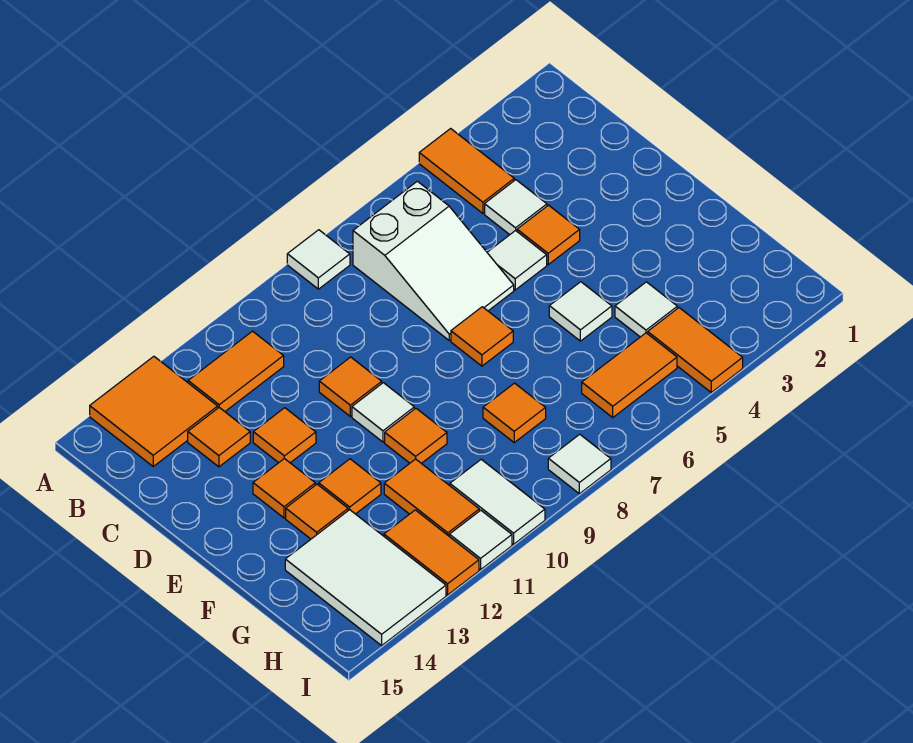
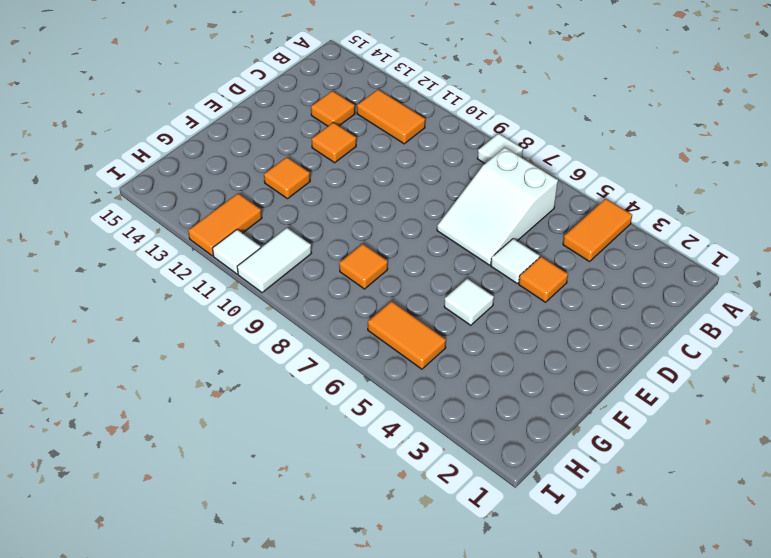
none -> orange 2x2 tile [90,356,218,466]
none -> white 1x1 tile [485,180,547,235]
none -> orange 1x1 tile [319,357,382,416]

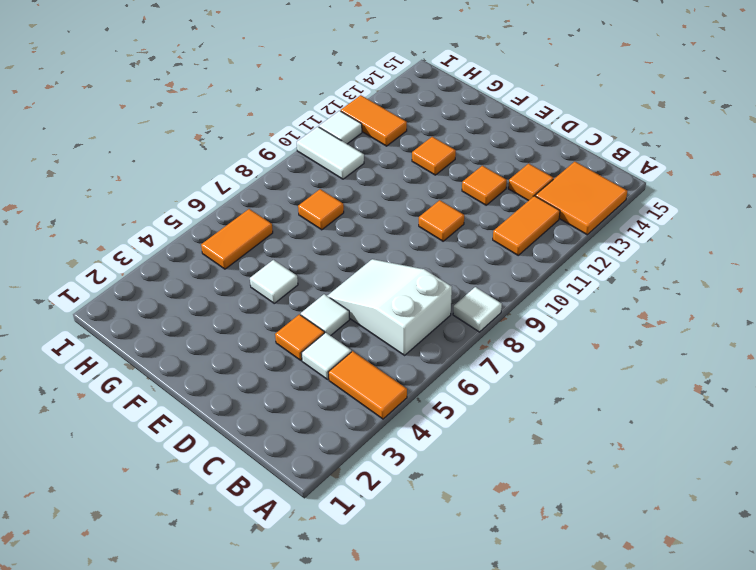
none -> orange 1x1 tile [451,307,513,366]
none -> white 1x1 tile [352,383,414,442]
none -> orange 1x1 tile [253,458,315,518]

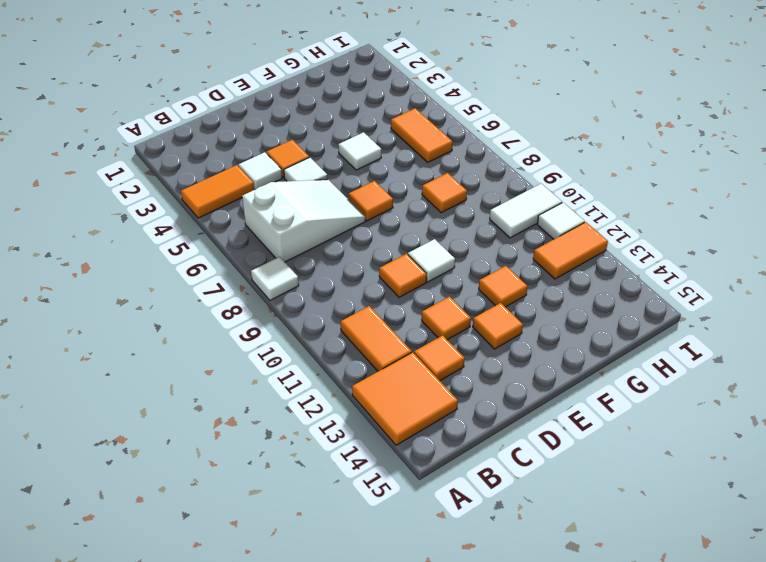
none -> orange 1x1 tile [385,408,447,463]
none -> orange 1x1 tile [286,484,348,539]
none -> white 1x1 tile [615,282,677,337]

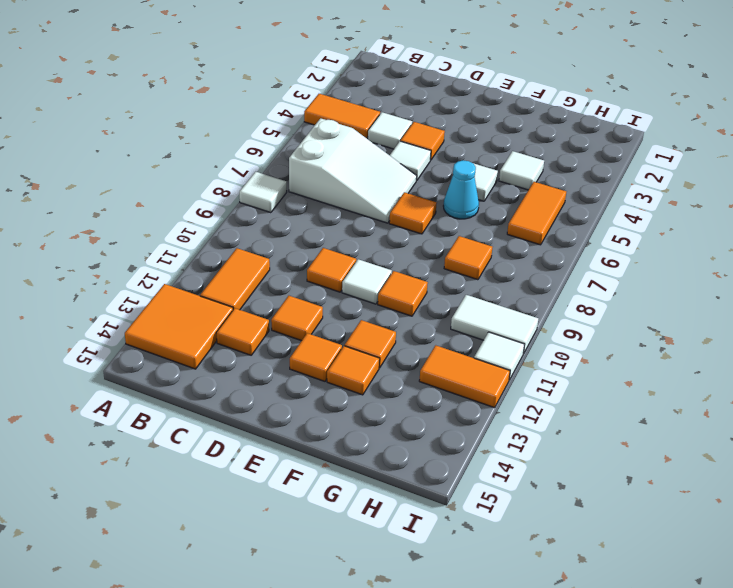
cyan 1x1 cone [444,160,479,219] -> none
none -> orange 1x2 tile [384,459,479,536]
none -> white 2x3 tile [285,510,446,645]
none -> orange 1x2 tile [648,308,743,392]

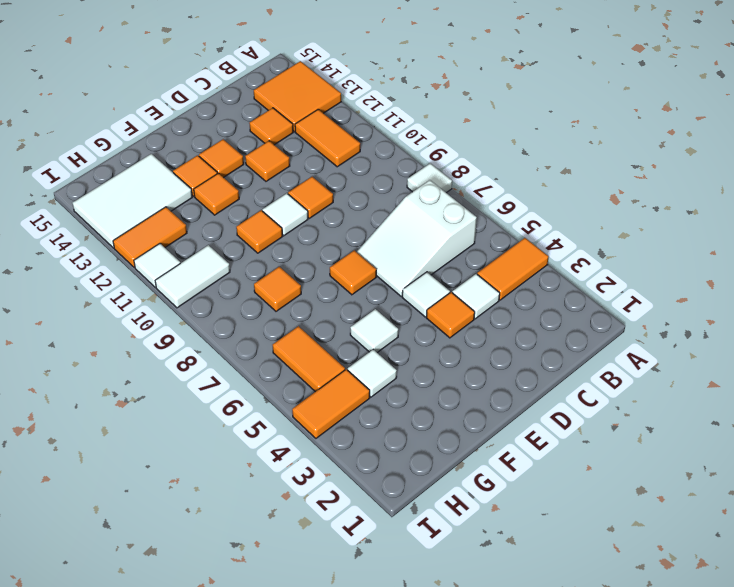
none -> orange 1x2 tile [384,459,479,536]
none -> white 1x1 tile [548,434,611,494]

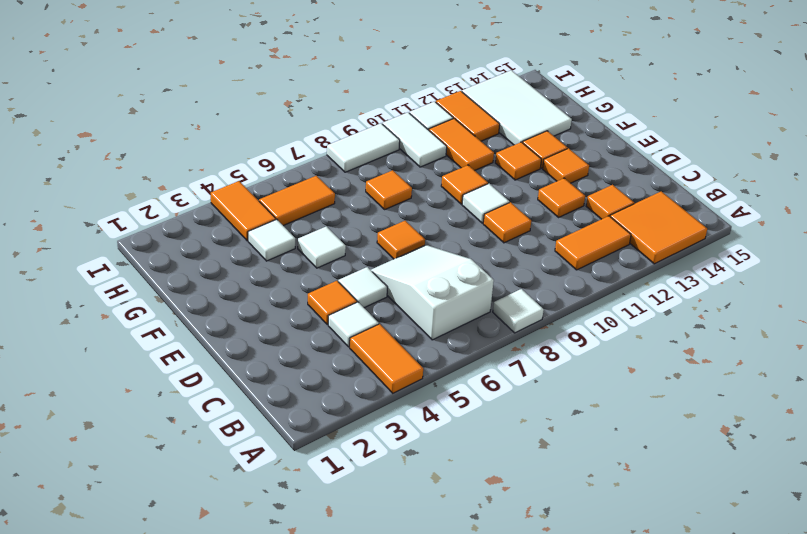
white 1x2 tile [327,123,400,172] -> white 1x1 tile [548,434,611,494]

